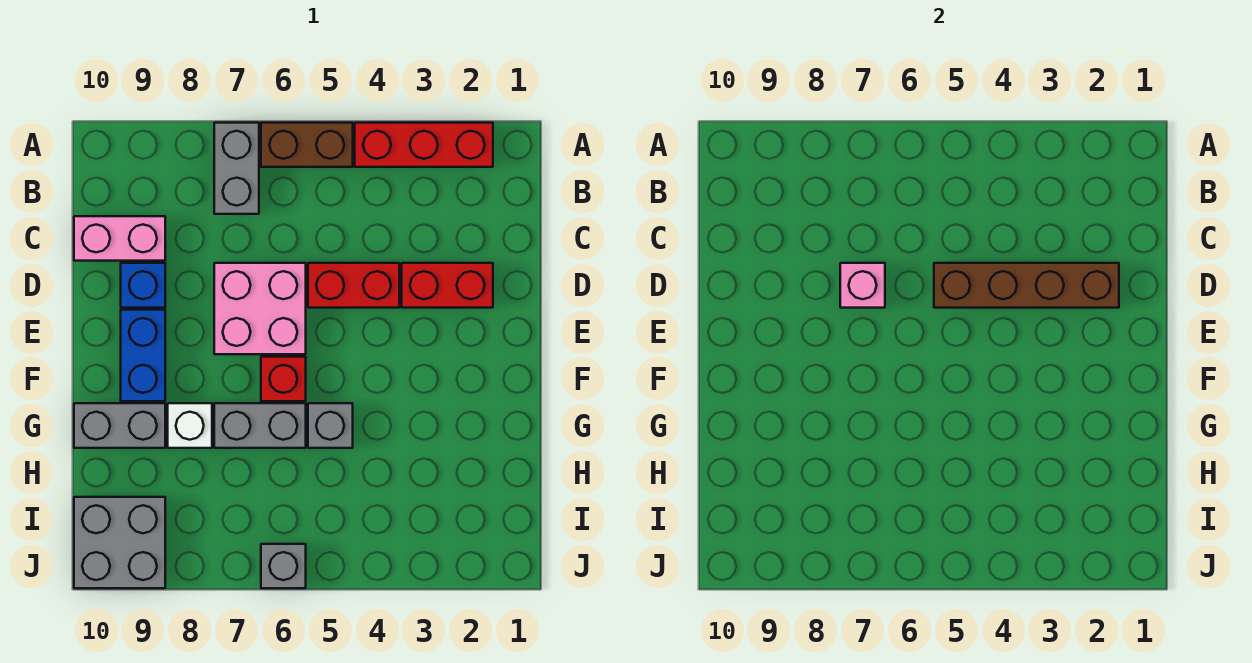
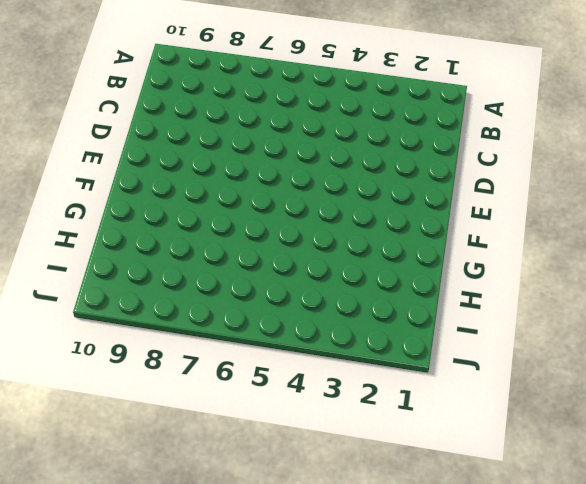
none -> red 1x3 brick [355,123,493,167]
none -> brown 1x2 brick [261,123,353,167]
none -> grey 1x2 brick [214,123,259,214]

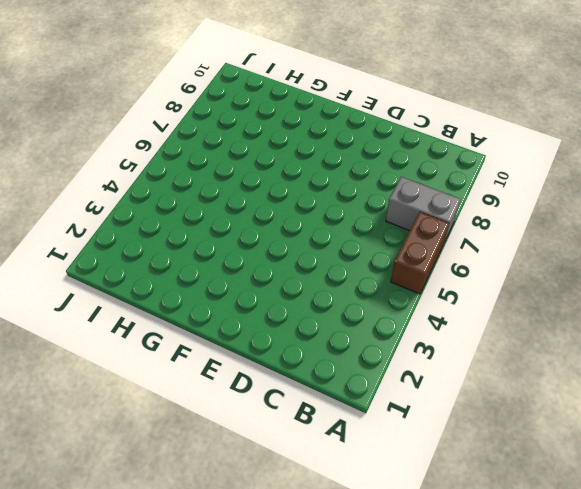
none -> red 1x3 brick [355,123,493,167]
none -> pink 1x2 brick [74,216,165,261]
none -> red 1x2 brick [402,263,493,308]

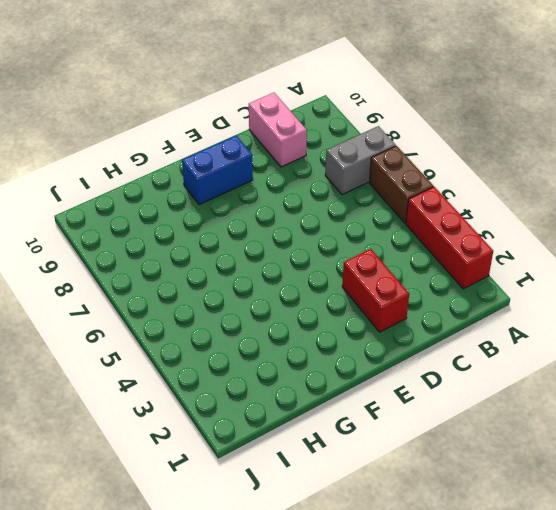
none -> red 1x2 brick [308,263,399,308]
none -> pink 2x2 brick [214,263,306,354]
none -> blue 1x1 brick [121,263,165,308]

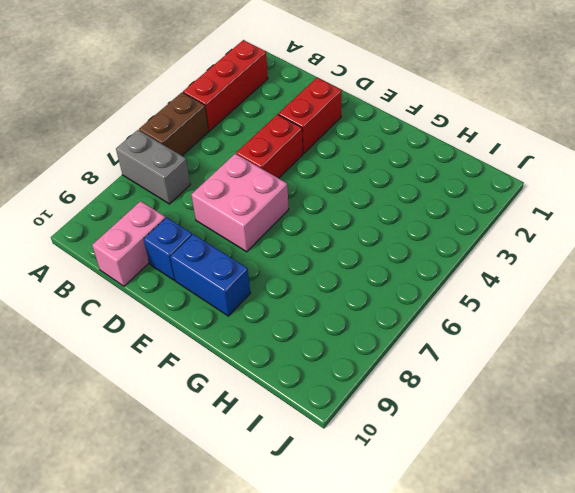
none -> red 1x1 brick [261,357,306,401]
none -> grey 1x1 brick [308,403,353,448]
none -> grey 1x2 brick [214,403,306,448]

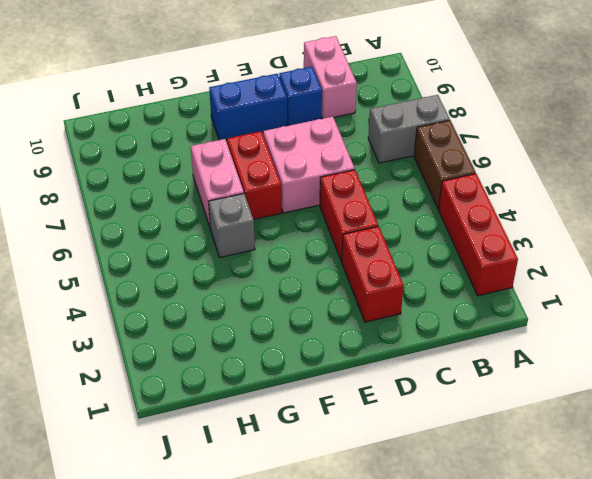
red 1x2 brick [227,131,282,220] -> red 1x1 brick [261,357,306,401]
pink 1x2 brick [191,139,244,227] -> grey 1x2 brick [214,403,306,448]
none -> white 1x1 brick [168,403,212,448]
none -> grey 1x2 brick [74,403,165,448]
none -> grey 2x2 brick [74,497,165,588]

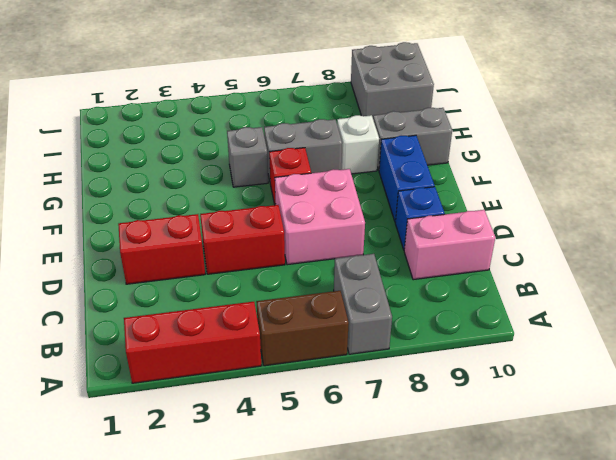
none -> grey 1x1 brick [261,544,306,588]
none -> brown 1x4 brick [934,263,1119,308]
none -> pink 1x1 brick [840,263,885,308]

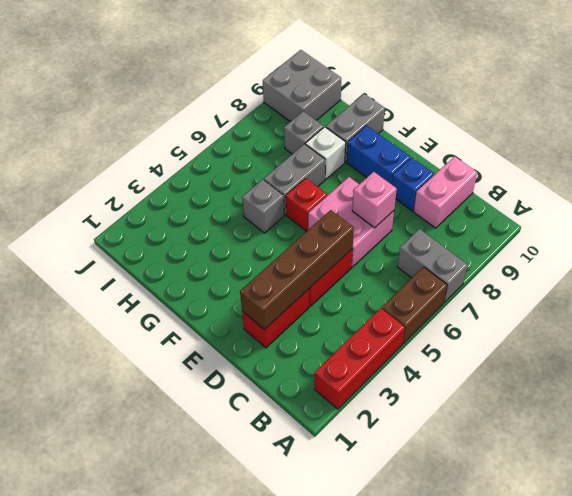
grey 1x1 brick [284,111,324,154] -> grey 1x1 brick moved to [261,544,306,588]

